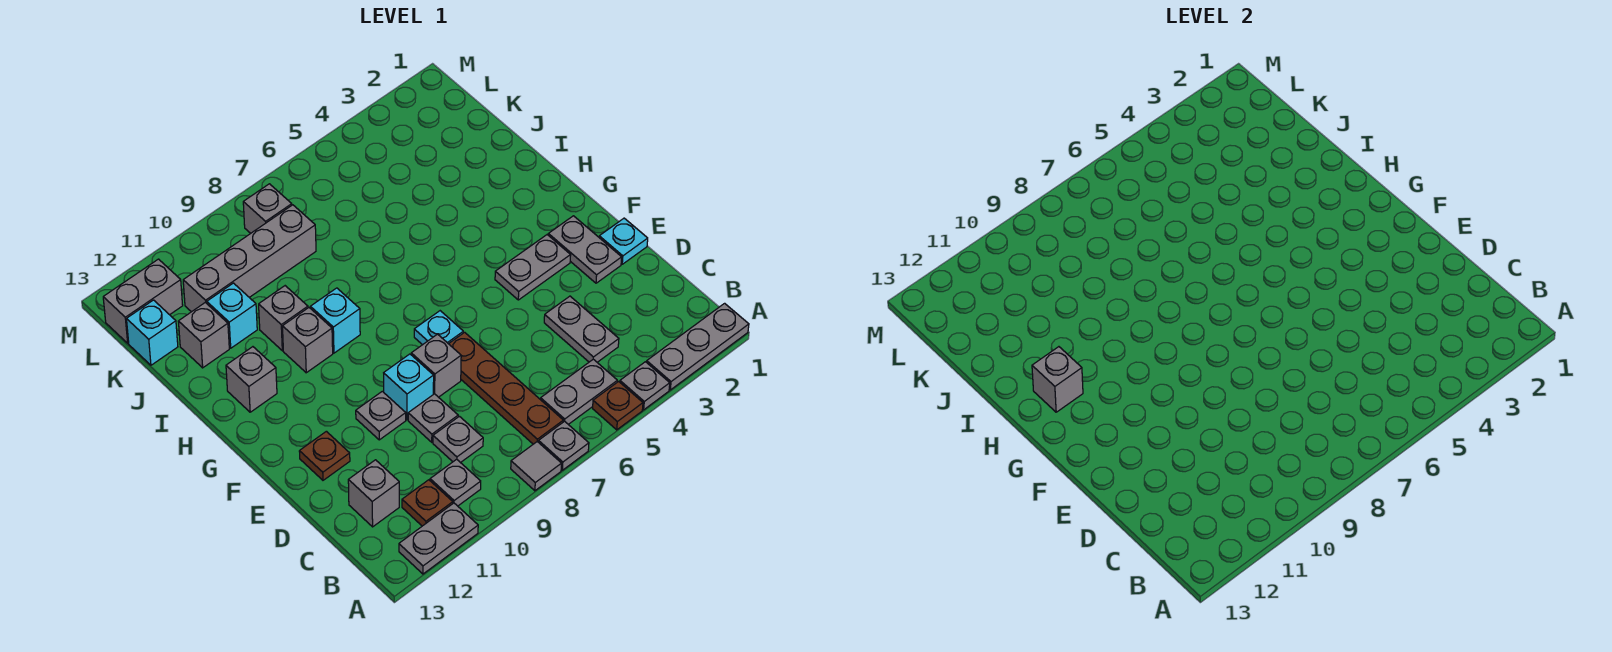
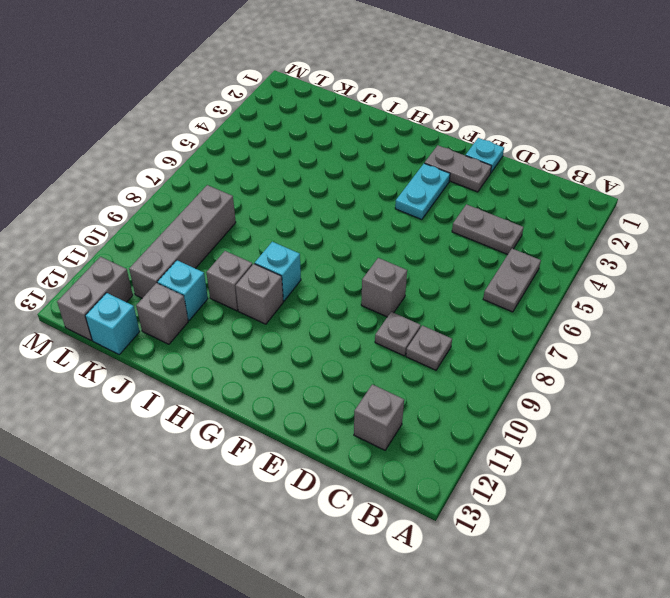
cyan 1x2 plate [395,163,450,220] -> grey 1x2 plate [495,235,571,300]
none -> grey 1x3 plate [647,303,749,390]
none -> grey 1x1 plate [620,362,670,410]
none -> brown 1x1 plate [593,381,643,430]
none -> grey 1x1 plate [539,421,589,470]

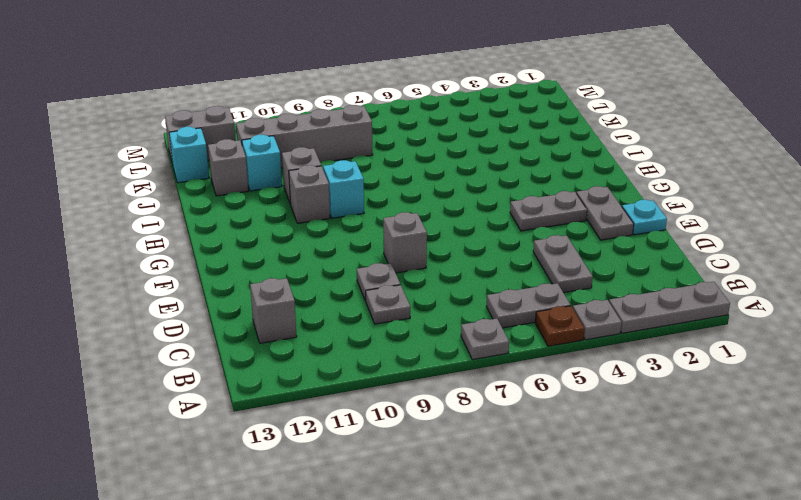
none -> grey 1x1 tile [511,442,562,491]
none -> grey 1x2 plate [399,503,478,574]
none -> brown 1x4 plate [449,332,563,444]
none -> grey 1x1 plate [430,459,481,506]

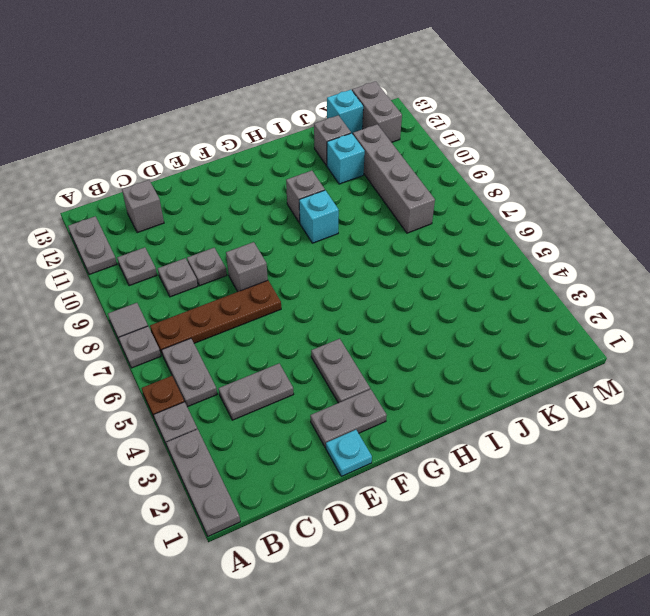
none -> brown 1x1 plate [402,480,453,526]
none -> cyan 1x1 brick [384,354,434,420]
none -> grey 1x1 plate [356,391,406,440]
none -> brown 1x1 plate [299,431,350,480]

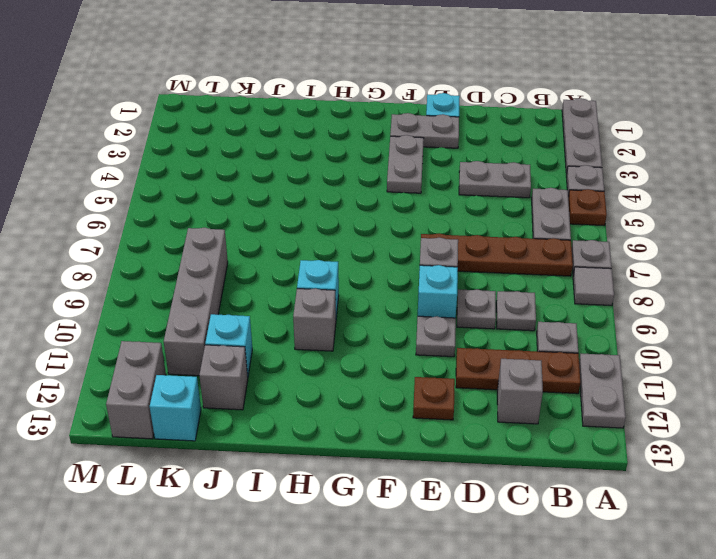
brown 1x3 plate [456,348,580,394] -> brown 1x1 plate [402,480,453,526]
none -> cyan 1x1 plate [414,311,463,345]
none -> grey 1x1 brick [226,347,277,412]
none -> grey 1x1 brick [259,286,308,351]
none -> grey 1x1 brick [243,184,292,233]

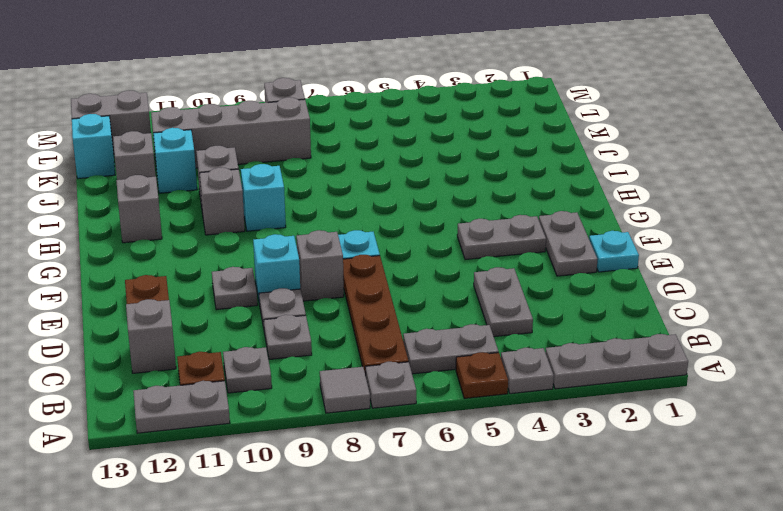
none -> grey 1x1 brick [1032,347,1083,412]

